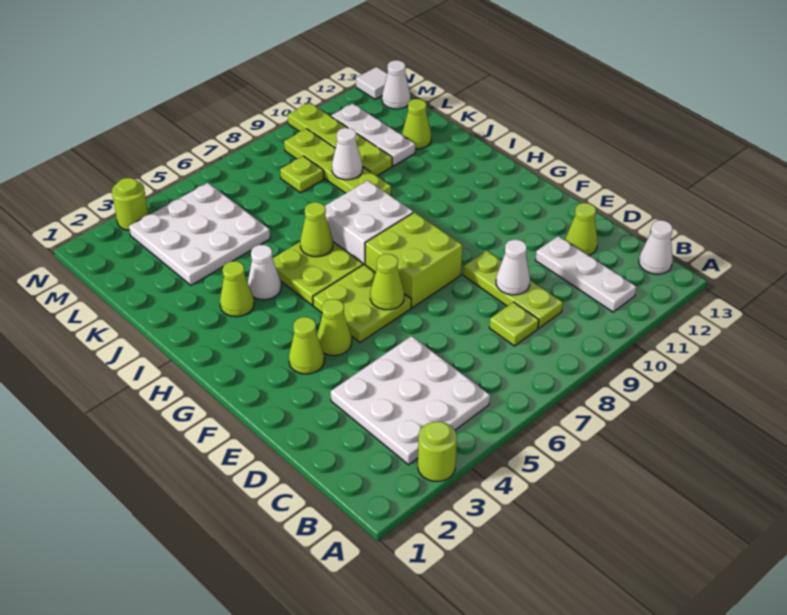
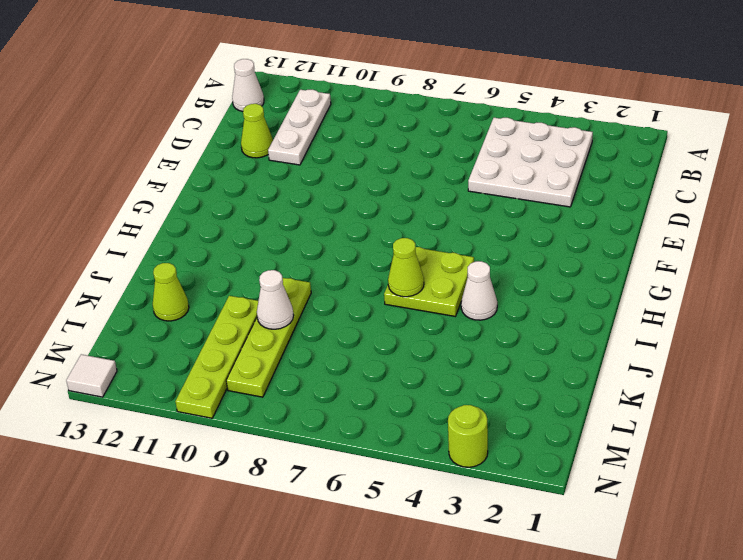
none -> lime 1x1 round brick [418,422,457,481]
none -> lime 1x1 plate [489,302,539,346]
none -> lime 1x3 plate [463,251,563,328]

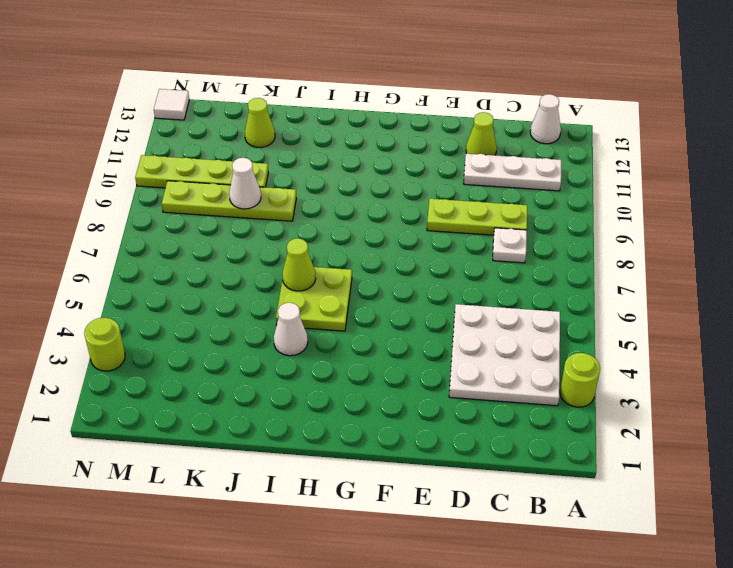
white 1x1 plate [493,228,527,263] -> lime 1x1 plate [489,302,539,346]
none -> lime 1x1 cone [289,317,324,374]
none -> lime 1x1 cone [317,299,352,356]
none -> lime 2x2 plate [313,265,411,342]

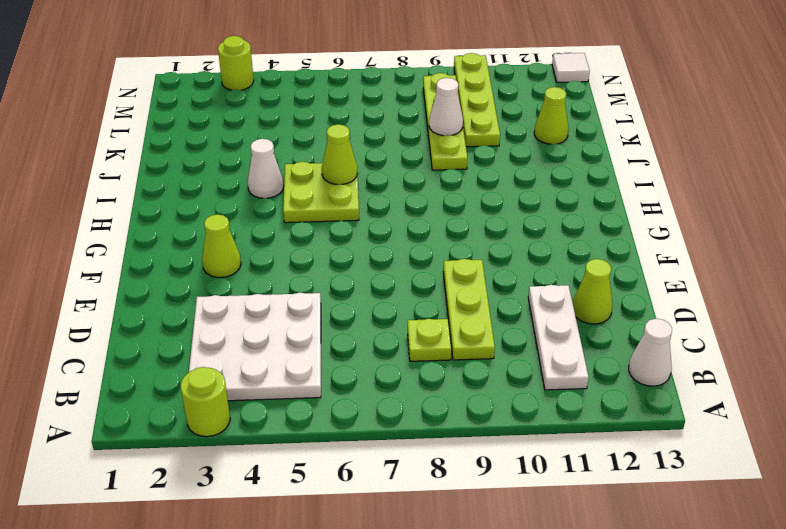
none -> lime 1x1 cone [317,299,352,356]
none -> lime 2x2 plate [313,265,411,342]
none -> lime 2x2 brick [365,212,462,308]

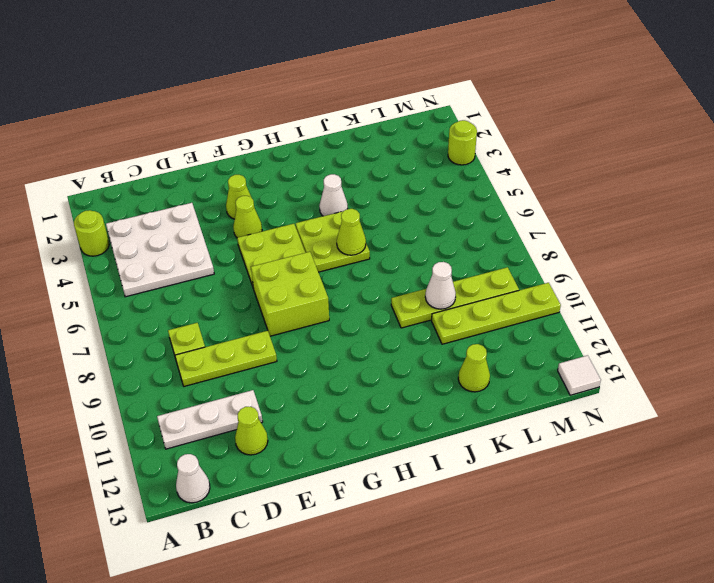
none -> white 2x2 brick [325,181,413,265]
none -> lime 1x1 cone [220,261,254,317]
none -> white 3x3 plate [129,183,270,285]

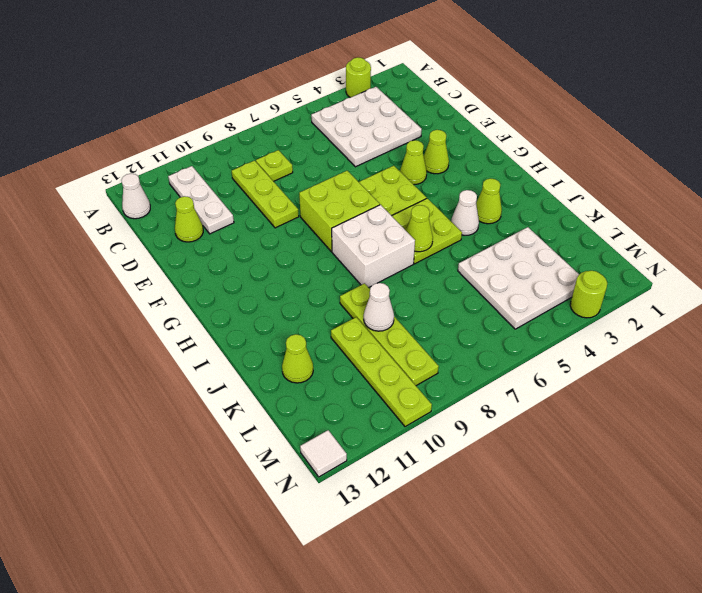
none -> white 1x3 plate [331,104,415,166]
none -> lime 1x1 plate [280,156,324,193]
none -> white 1x1 cone [382,60,410,109]

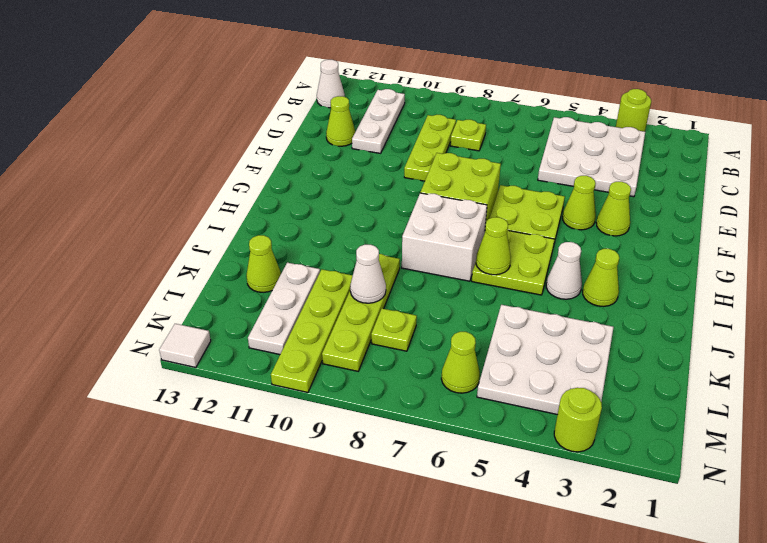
lime 1x1 cone [441,332,480,393] -> lime 1x1 cone moved to [370,254,404,310]
none -> white 1x1 cone [382,60,410,109]
none -> white 1x1 cone [496,240,530,295]

